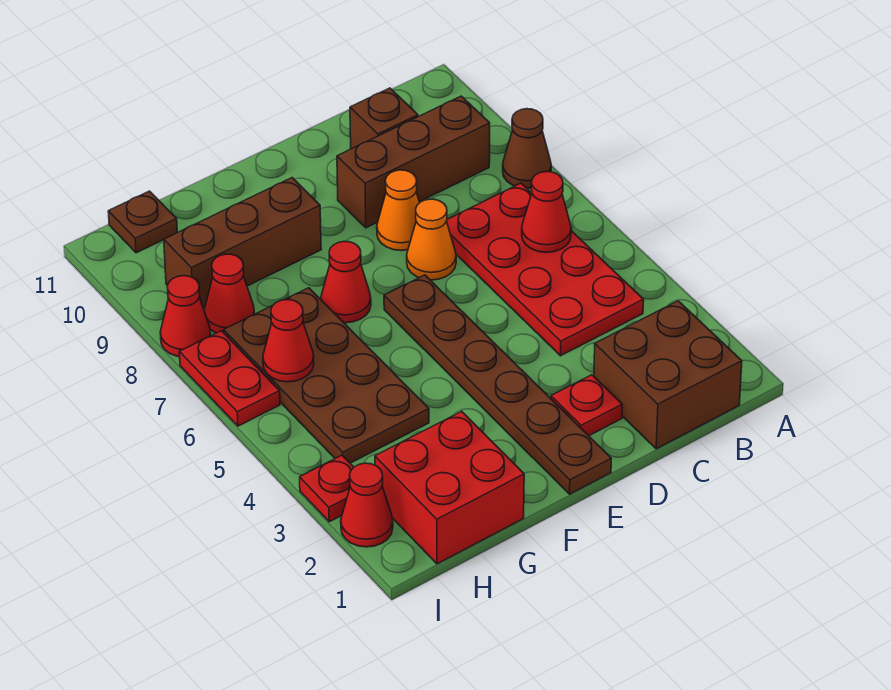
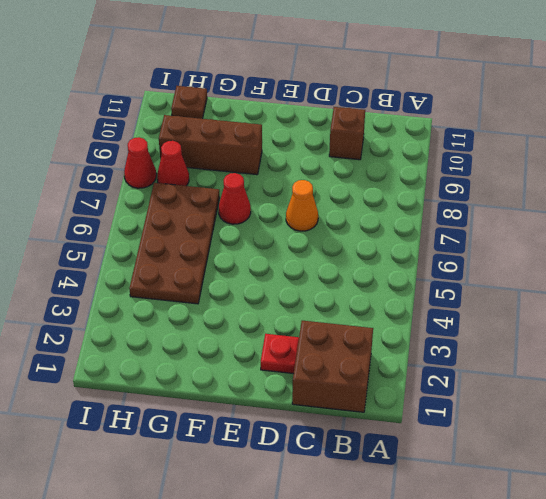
none -> brown 1x1 cone [503,109,551,188]
none -> red 2x4 plate [447,183,644,356]
none -> brown 1x3 brick [337,96,490,228]

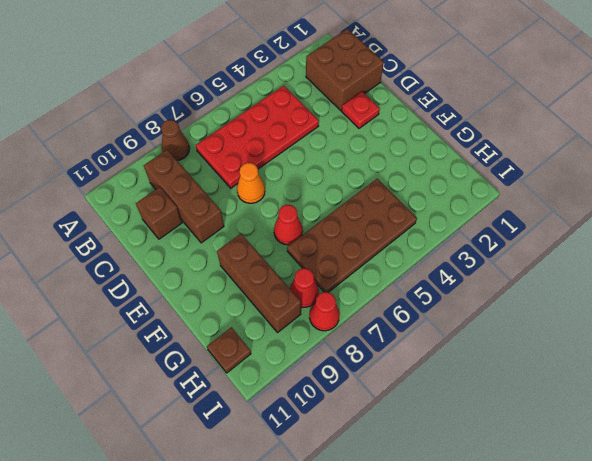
none -> orange 1x1 cone [377,170,420,251]
none -> brown 1x6 plate [384,275,611,494]
none -> red 2x2 brick [375,411,524,564]

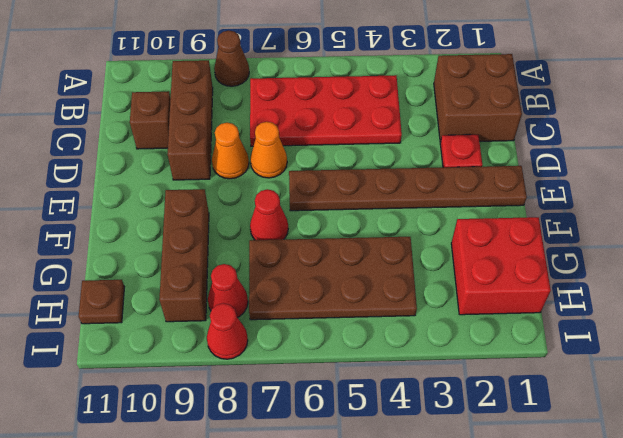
none -> red 1x1 cone [341,463,393,547]
none -> red 1x1 plate [300,455,354,522]
none -> red 1x2 plate [180,331,280,426]

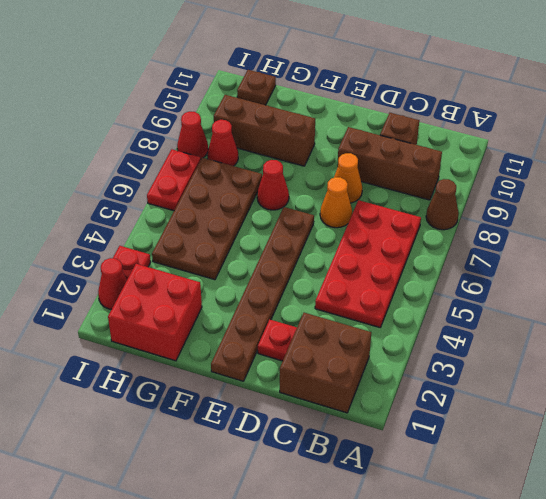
none -> red 1x1 cone [522,172,571,252]
none -> red 1x1 cone [263,300,314,382]

